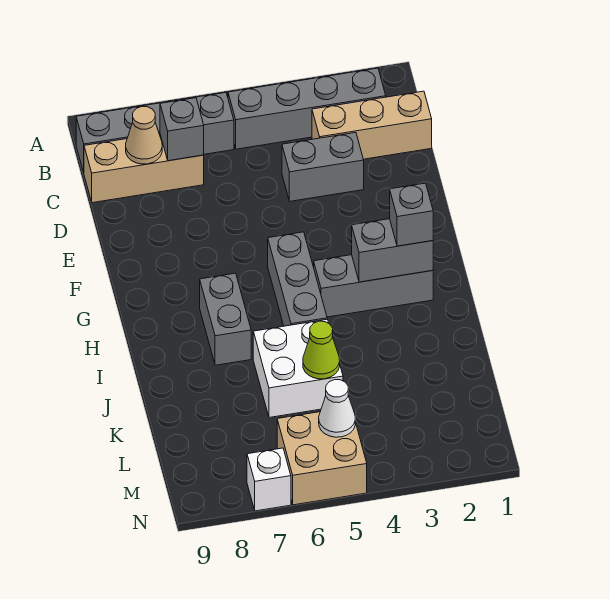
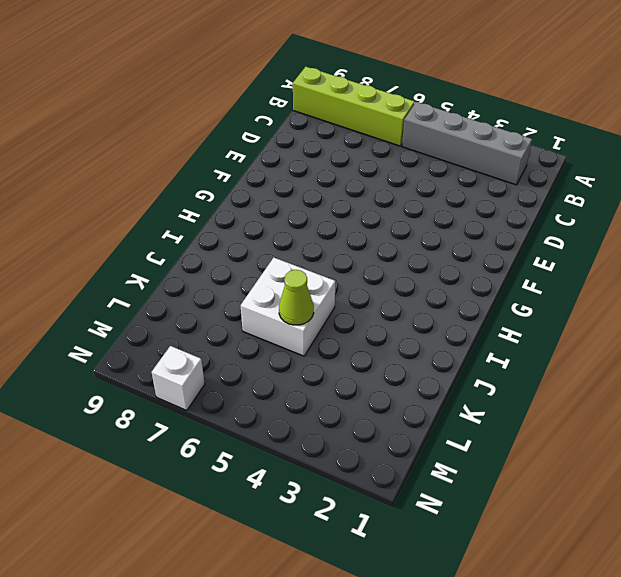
lime 1x4 brick [293,67,415,146] -> grey 1x4 brick [76,92,234,172]
none -> tan 1x3 brick [312,91,432,159]
none -> tan 1x3 brick [84,133,204,203]
none -> grey 1x2 brick [282,133,364,201]

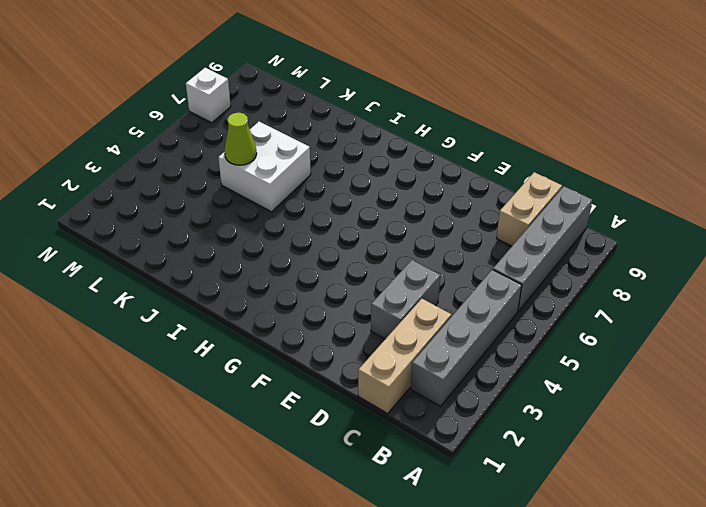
tan 1x2 brick [496,172,562,246] -> tan 1x3 brick [84,133,204,203]
none -> grey 1x3 brick [268,232,327,326]
none -> grey 1x3 brick [314,255,433,317]
none -> grey 1x2 brick [200,273,251,365]

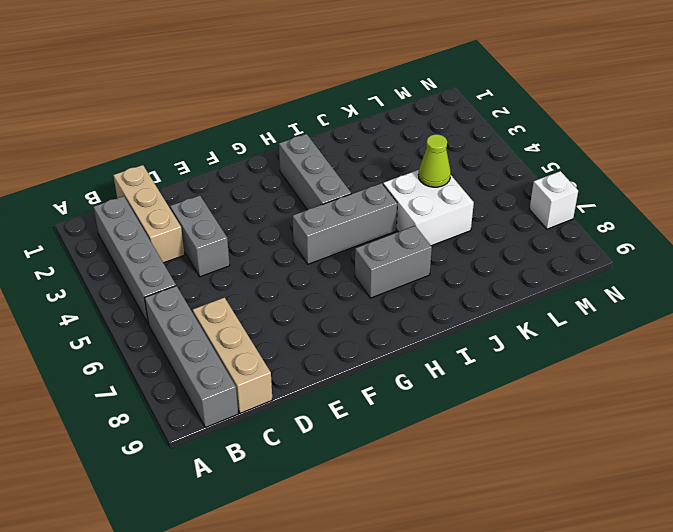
none -> tan 2x2 brick [277,412,367,505]
none -> grey 1x1 brick [160,98,204,161]
none -> tan 1x1 cone [126,107,162,164]

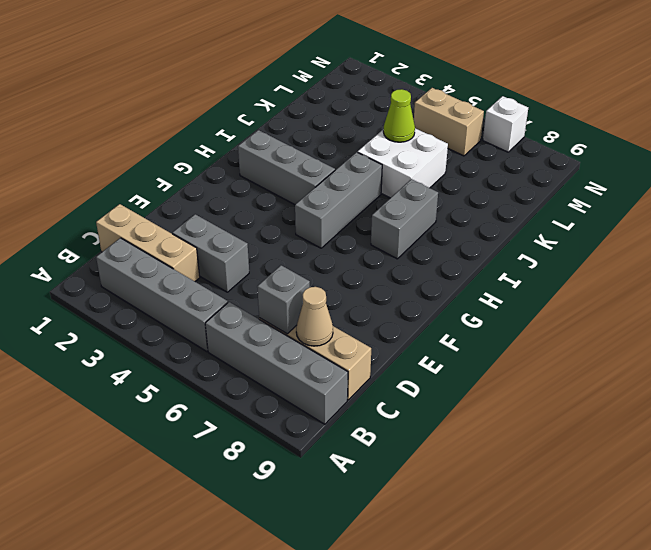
tan 1x2 brick [414,88,484,156] -> tan 2x2 brick [277,412,367,505]
none -> grey 1x2 brick [352,219,433,282]
none -> white 1x1 cone [319,380,355,437]
none -> grey 1x1 brick [390,183,433,246]

